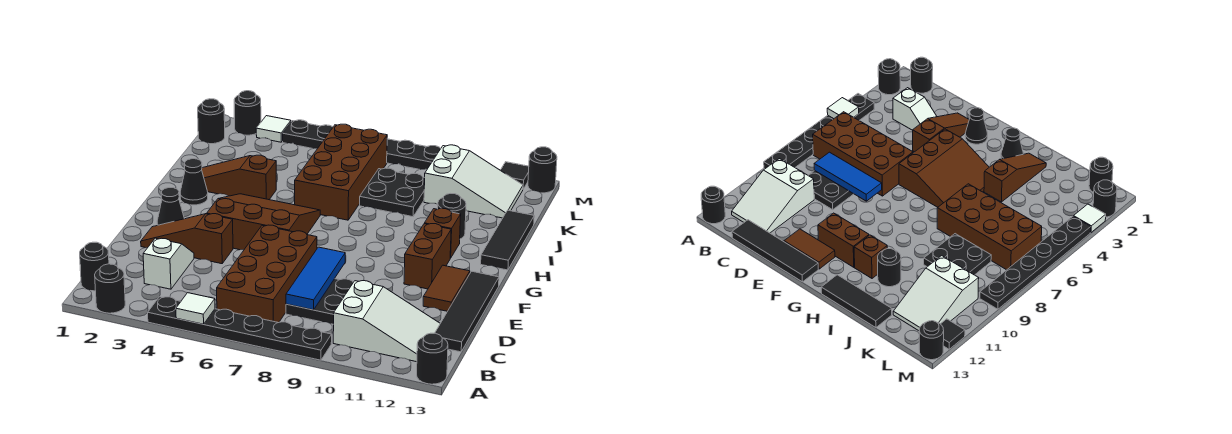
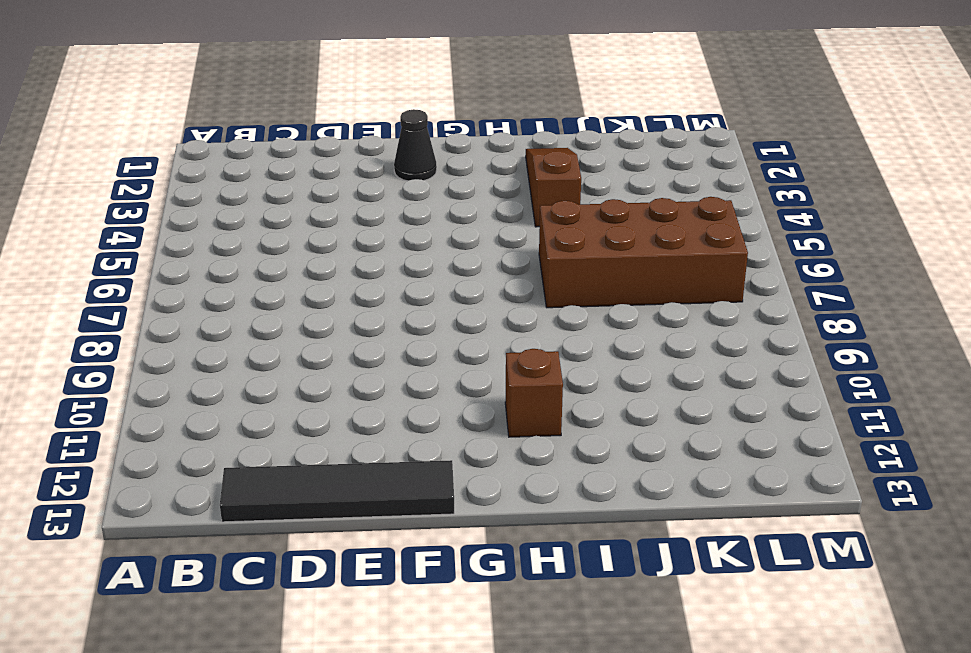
none -> black 1x1 round brick [95,264,125,313]
none -> black 1x6 plate [148,297,332,360]
none -> black 1x1 round brick [417,333,448,384]
none -> black 1x1 round brick [80,242,109,291]

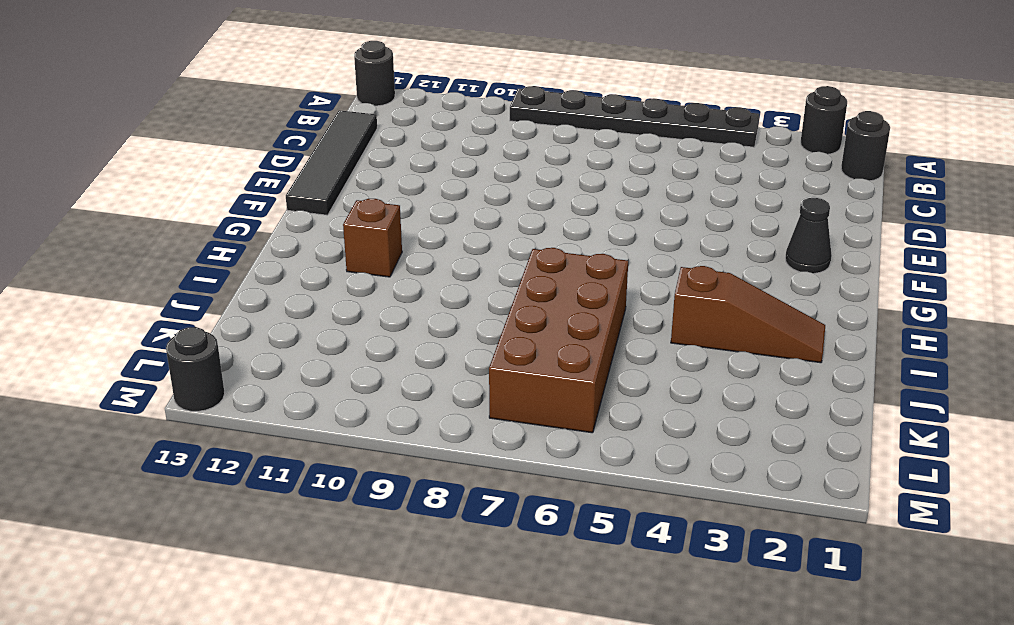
none -> brown 2x4 brick [217,225,317,323]
none -> white 2x3 slope [333,281,440,362]
none -> white 1x2 slope [143,238,194,289]
none -> black 2x2 plate [286,279,353,324]

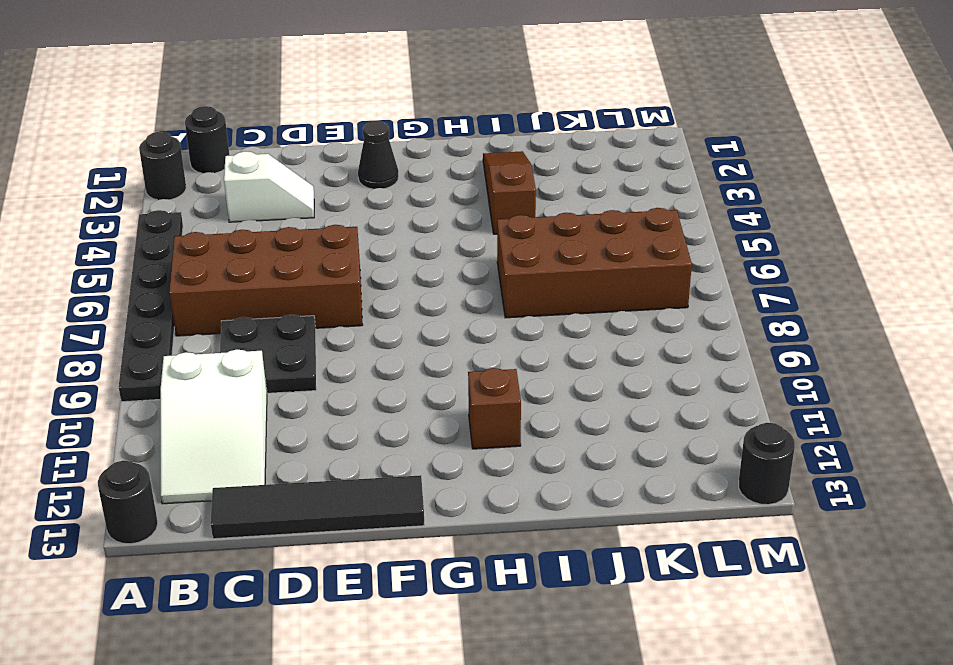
none -> brown 1x3 slope [141,214,233,264]
none -> brown 1x2 tile [423,265,470,311]
none -> brown 3x3 slope [207,194,320,250]
none -> brown 1x2 brick [404,224,451,289]

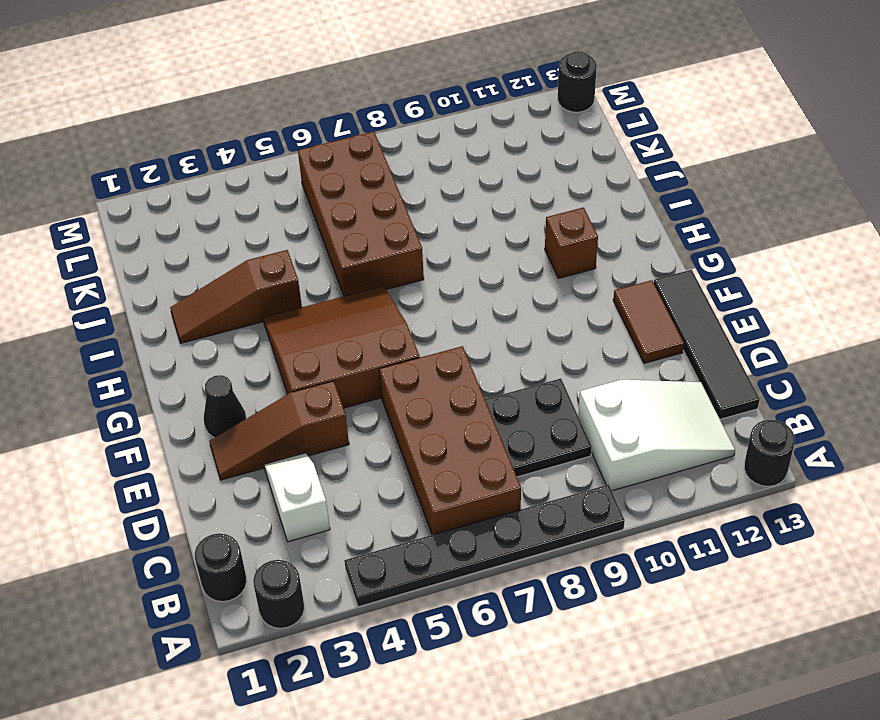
none -> brown 1x2 brick [404,224,451,289]
none -> black 1x1 cone [180,159,208,205]
none -> black 1x3 tile [481,210,534,270]
none -> black 1x1 round brick [438,194,466,239]

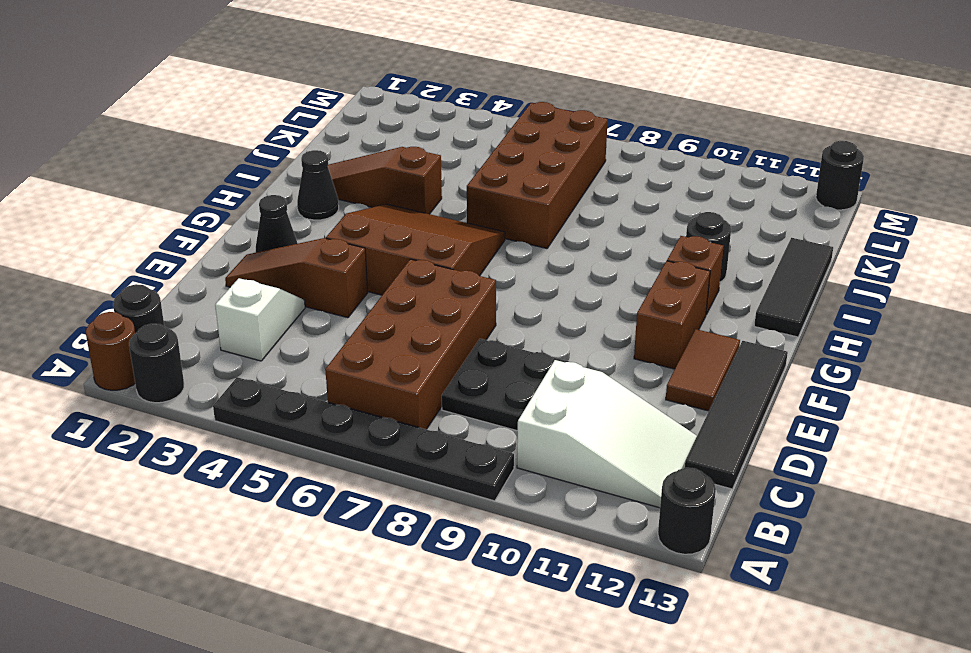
brown 1x1 round brick [86,312,135,390] -> none
none -> black 2x2 plate [360,168,425,217]
none -> white 2x3 slope [424,145,523,218]
none -> black 1x1 round brick [198,99,225,144]
none -> black 1x1 round brick [234,91,261,135]

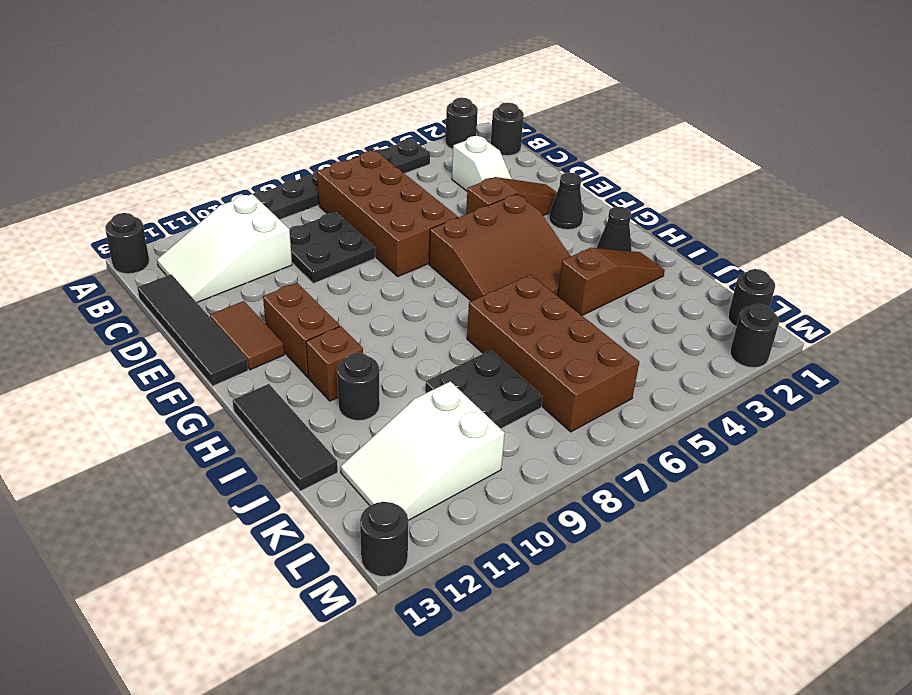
none -> white 1x1 tile [256,116,291,142]
none -> black 1x6 plate [283,120,441,170]
none -> black 1x1 tile [500,162,529,189]
none -> white 1x1 tile [176,293,215,324]

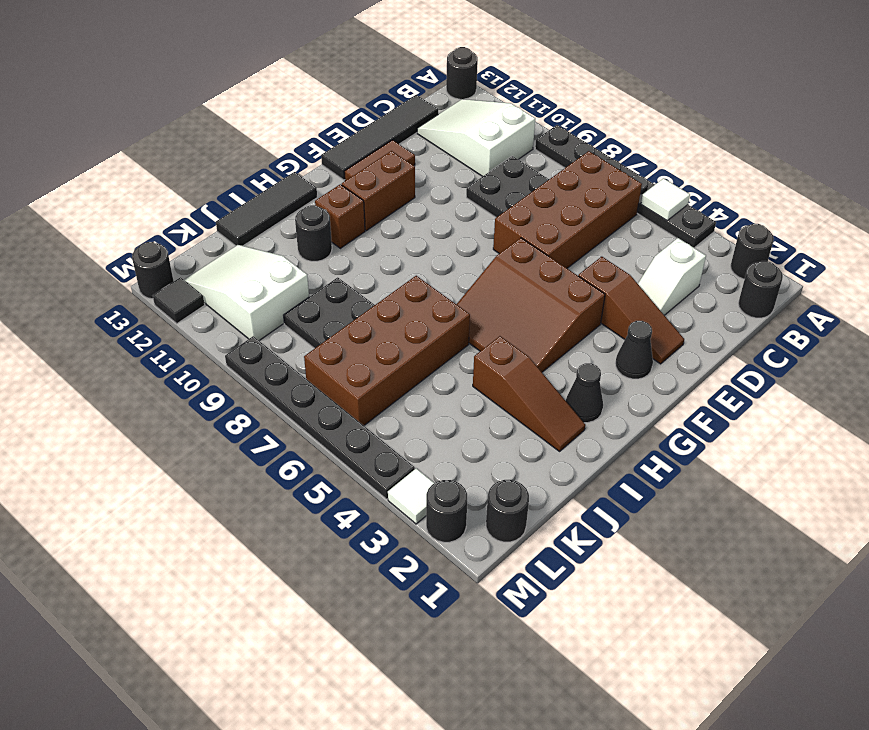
none -> blue 1x3 tile [286,247,345,310]

